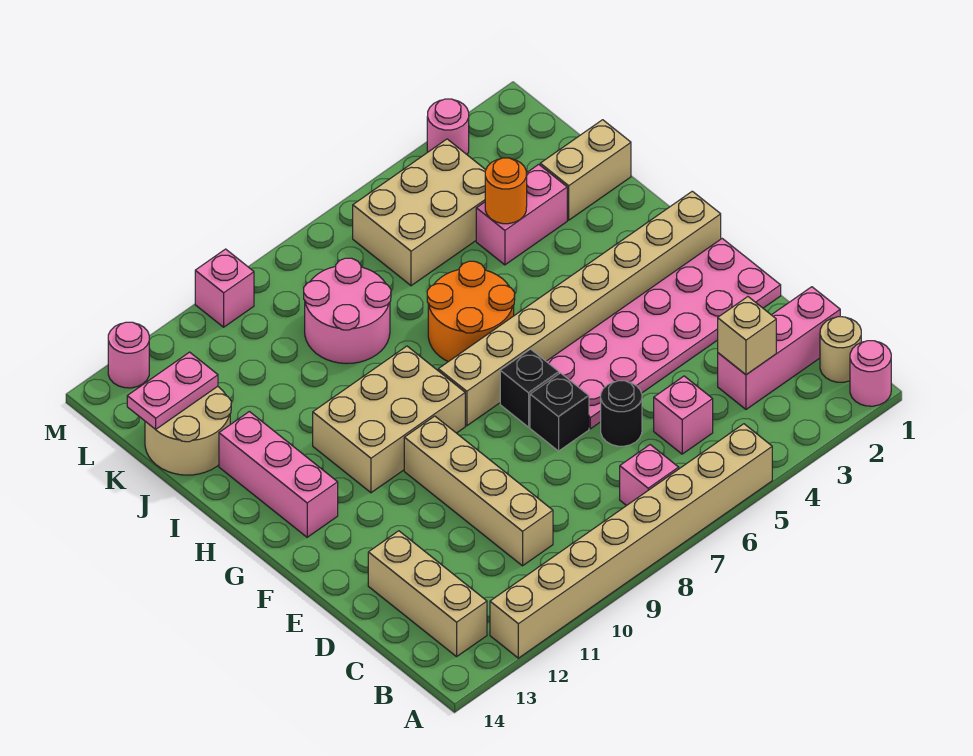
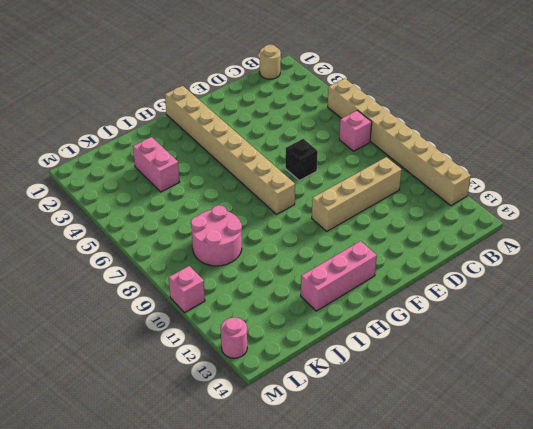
none -> pink 1x1 round brick [850,341,891,406]
none -> tan 1x3 brick [368,531,487,657]
none -> pink 1x3 brick [718,287,840,409]

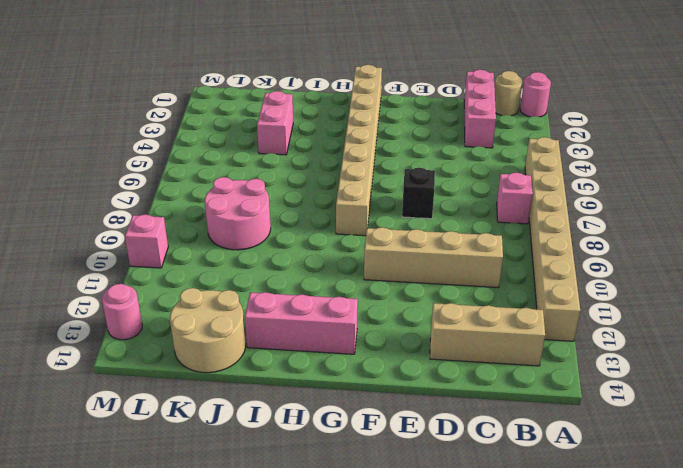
none -> pink 1x1 brick [654,376,713,454]
none -> black 1x1 round brick [601,381,642,446]
none -> pink 2x6 plate [546,239,781,429]

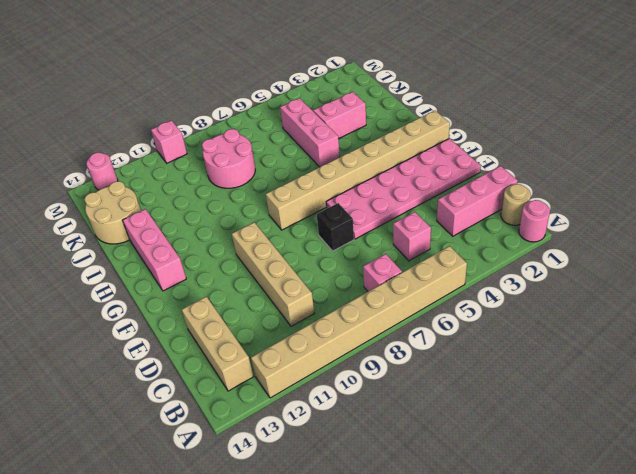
pink 1x3 brick [280,98,340,167] -> tan 2x3 brick [353,139,486,286]
none -> black 1x1 round brick [601,381,642,446]
none -> black 1x1 brick [500,349,559,427]
none -> tan 2x3 brick [313,346,465,493]

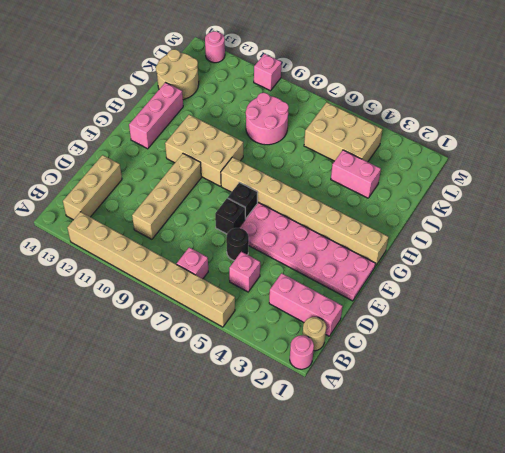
none -> orange 2x2 round brick [427,261,515,362]
none -> tan 1x2 brick [540,120,631,220]
none -> pink 1x1 round brick [427,99,469,154]

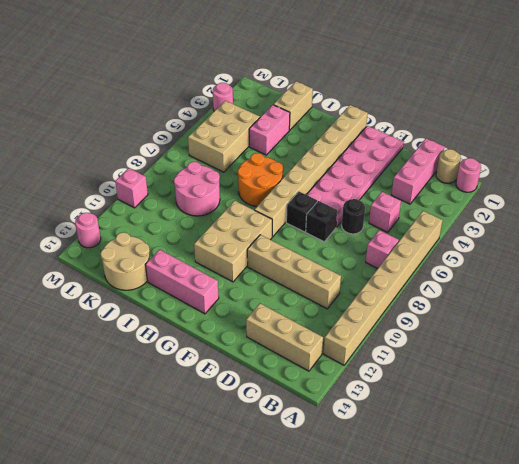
none -> tan 1x1 brick [718,297,776,375]
none -> orange 1x1 round brick [485,158,527,224]
none -> pink 1x2 plate [127,352,218,429]

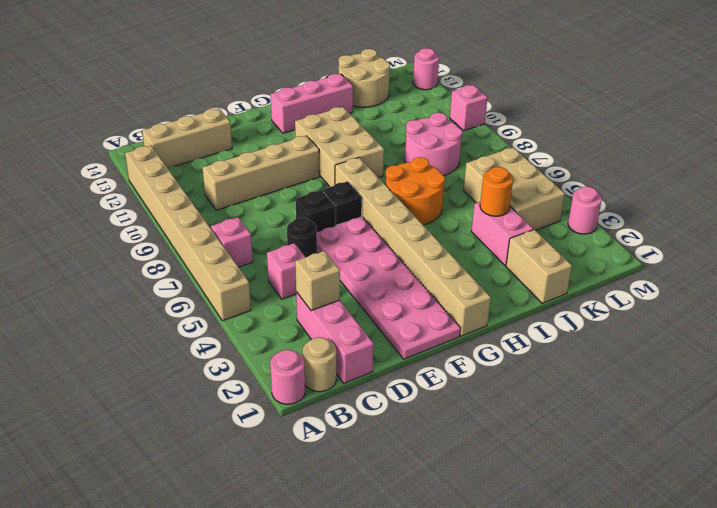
none -> pink 1x2 plate [127,352,218,429]

